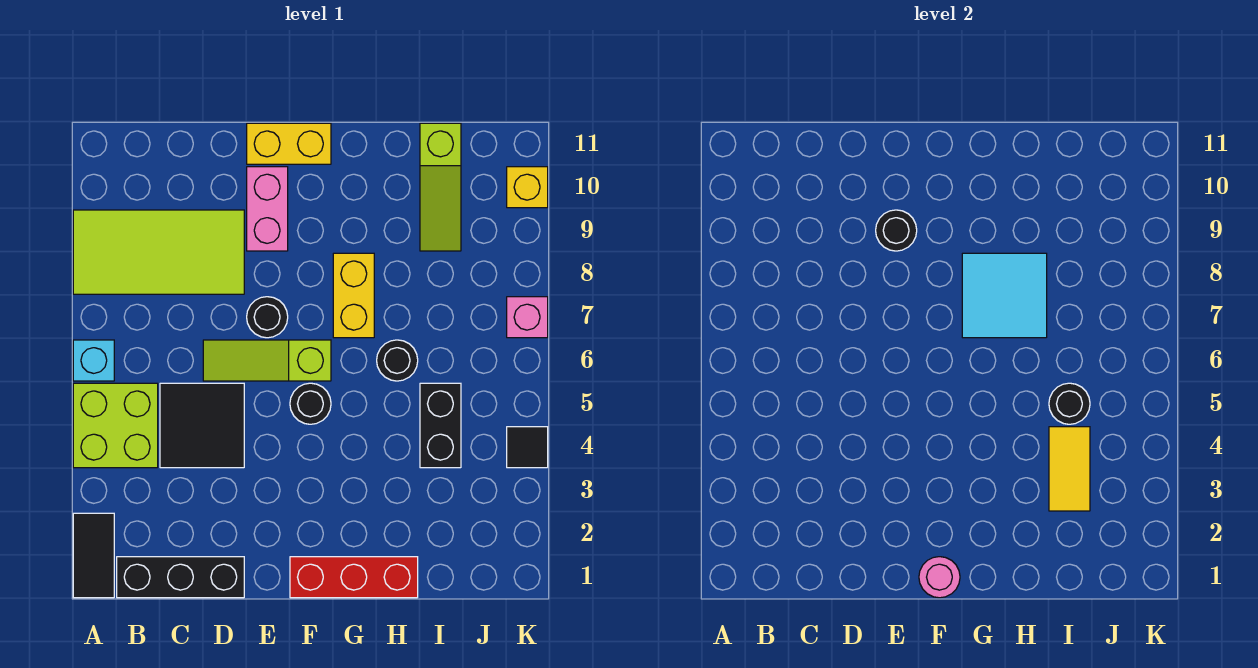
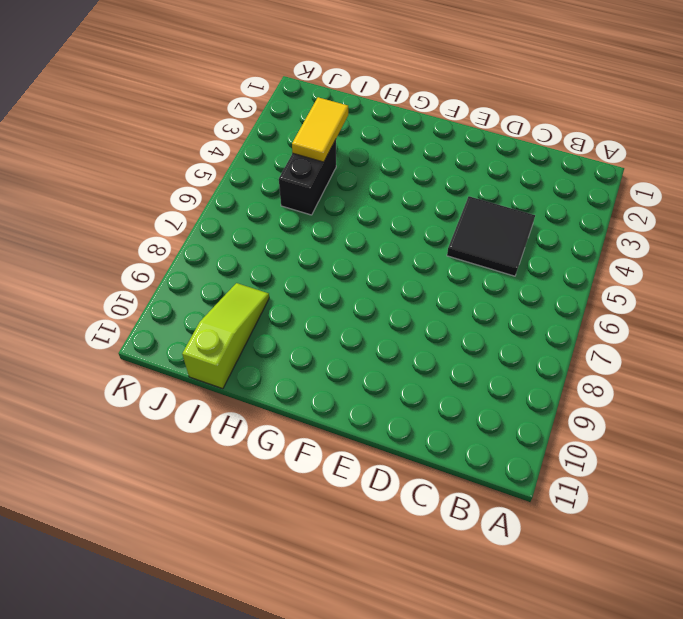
none -> black 1x2 tile [73,513,114,598]
none -> lime 2x2 brick [73,383,158,468]
none -> cyan 1x1 brick [73,340,114,381]

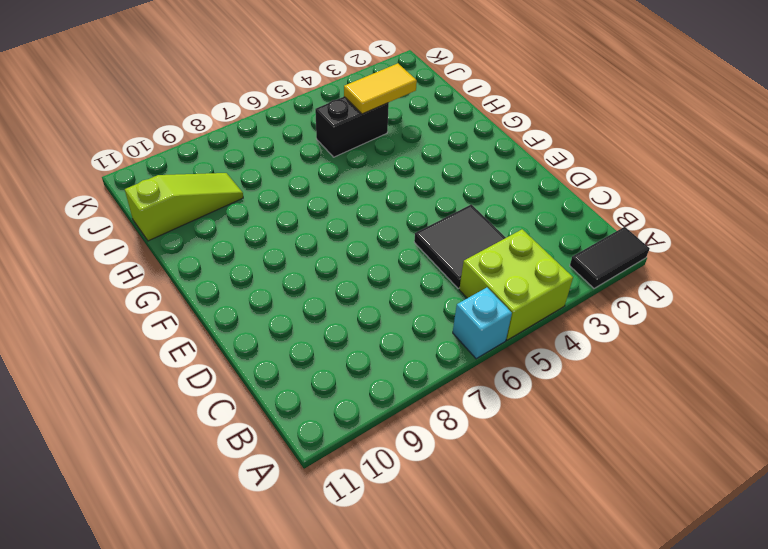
none -> lime 2x4 tile [73,210,244,294]
none -> black 1x3 brick [117,557,244,598]
none -> lime 1x3 slope [203,340,331,381]

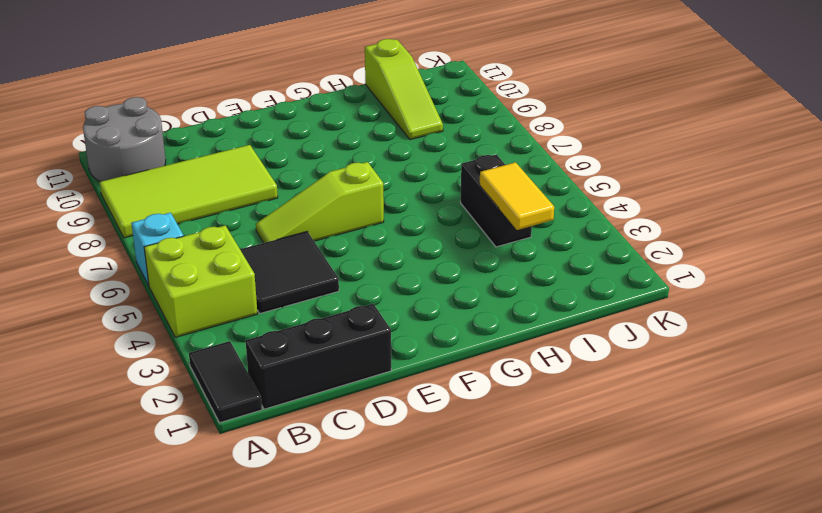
grey 2x2 round brick [83,97,166,182] -> none
none -> black 1x1 round brick [247,297,288,338]
none -> pink 1x2 brick [247,167,288,251]
none -> yellow 1x2 brick [247,123,331,164]

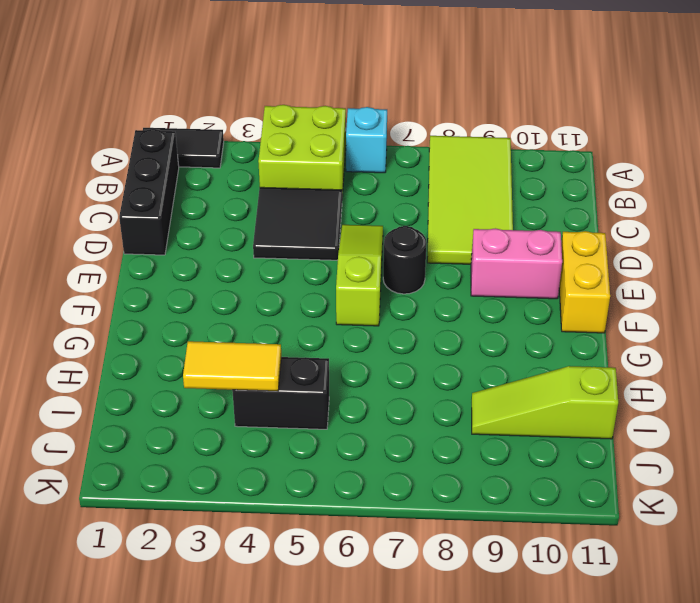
none -> red 1x3 brick [290,557,418,598]
none -> black 1x1 round brick [290,383,331,424]
none -> yellow 1x2 brick [333,253,374,338]

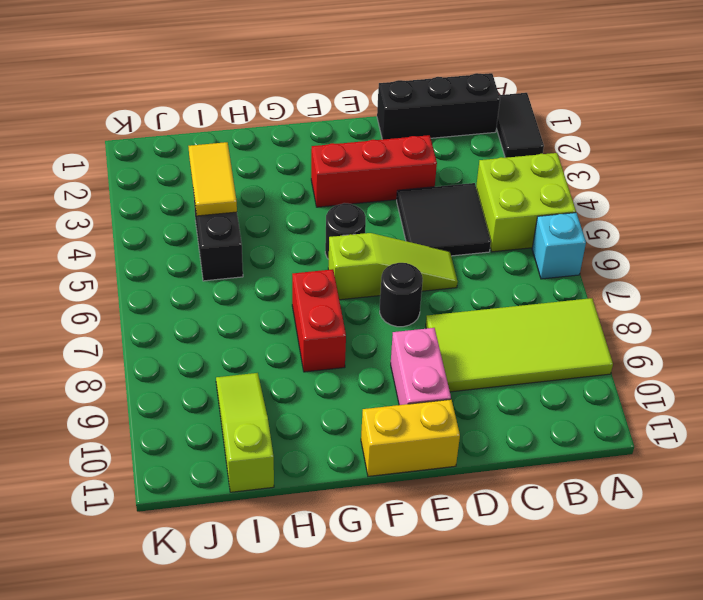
red 1x3 brick [311,135,437,207] -> red 1x3 brick moved to [290,557,418,598]
red 1x2 brick [292,269,346,372] -> yellow 1x2 brick [333,253,374,338]
none -> black 1x1 round brick [377,340,418,381]
none -> black 1x1 tile [507,427,548,468]
none -> pink 1x1 brick [507,297,548,338]

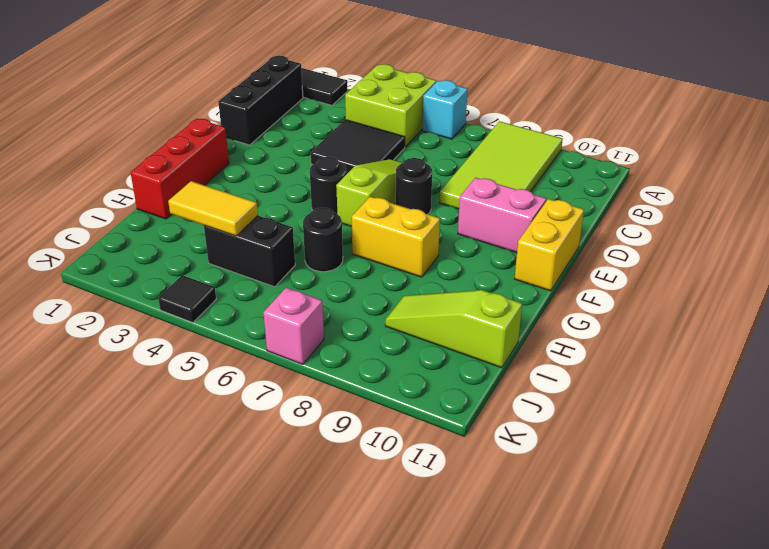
none -> yellow 1x1 brick [507,167,548,208]
none -> black 1x1 round brick [876,210,917,251]
none -> pink 1x1 round brick [919,557,960,598]

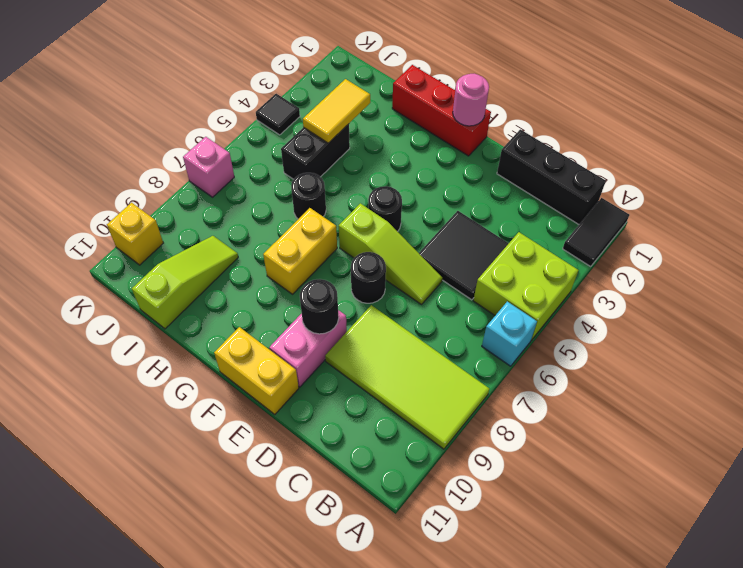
none -> cyan 2x2 tile [962,253,1047,338]
none -> black 1x1 round brick [1049,383,1090,424]

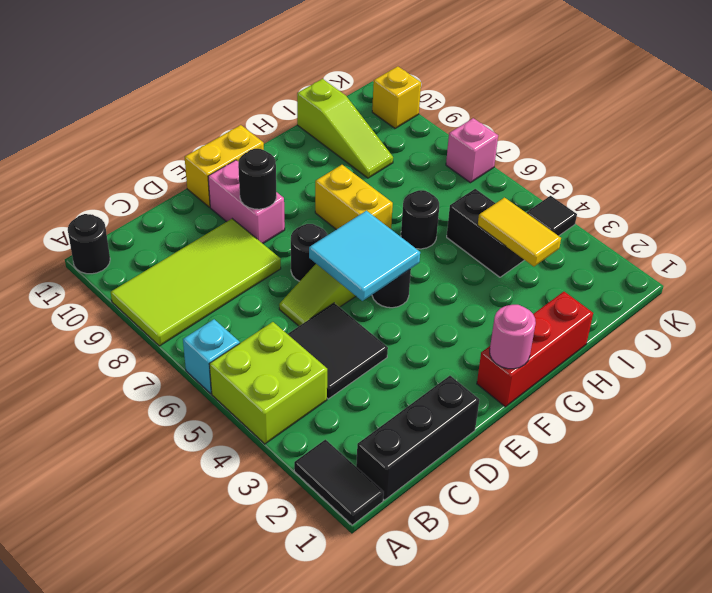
black 1x1 round brick [68,214,110,274] -> black 1x1 round brick moved to [1049,383,1090,424]
cyan 2x2 tile [309,211,420,301] -> cyan 2x2 tile moved to [962,253,1047,338]

